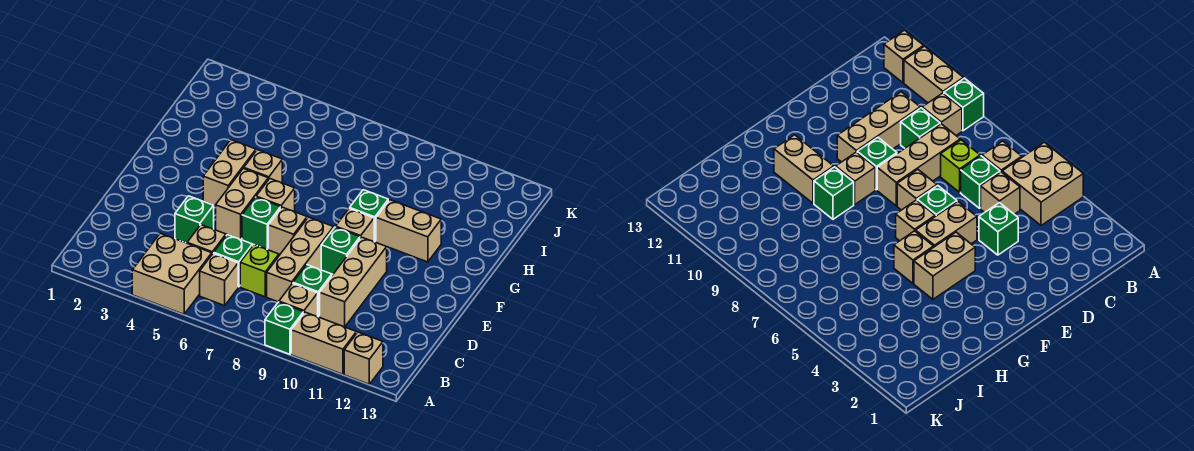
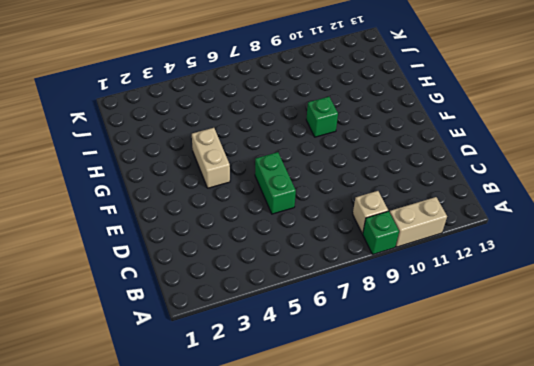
green 1x2 brick [255,152,296,214] -> green 1x1 brick [242,197,281,249]
none -> tan 2x2 brick [132,233,212,314]
none -> tan 1x1 brick [344,332,383,384]
none -> tan 1x1 brick [200,253,238,306]

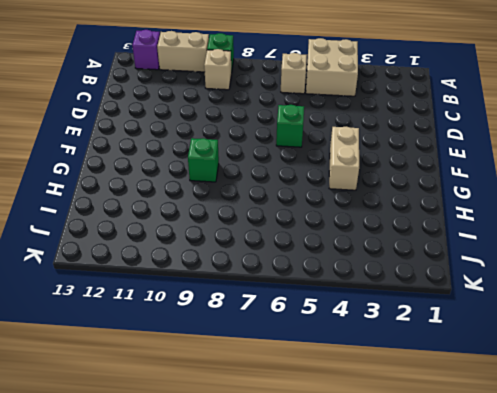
purple 1x1 brick [132,30,160,70] -> tan 1x1 brick [344,332,383,384]
none -> tan 1x1 brick [187,225,226,254]
none -> green 1x1 brick [214,235,252,287]
none -> lime 1x1 brick [240,245,279,297]

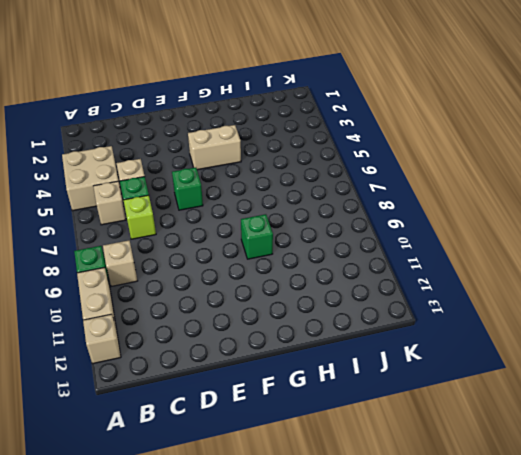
none -> tan 1x3 brick [267,217,334,302]
none -> green 1x1 brick [293,265,332,317]
none -> tan 1x3 brick [320,237,387,327]

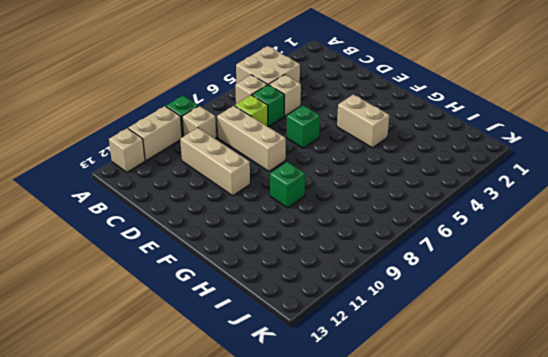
none -> green 1x1 brick [293,265,332,317]
none -> green 1x1 brick [175,196,214,243]
none -> tan 1x2 brick [216,168,268,239]

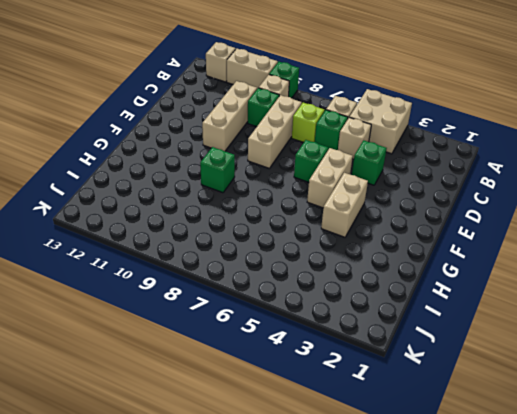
none -> tan 1x1 brick [268,207,307,254]
none -> green 1x1 brick [321,227,360,274]
none -> tan 1x1 brick [256,179,295,212]

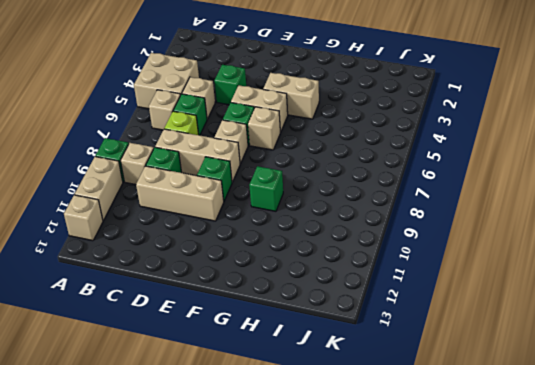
none -> tan 1x1 brick [336,208,374,242]
none -> tan 1x1 brick [244,150,282,183]
none -> tan 1x2 brick [376,200,441,262]

